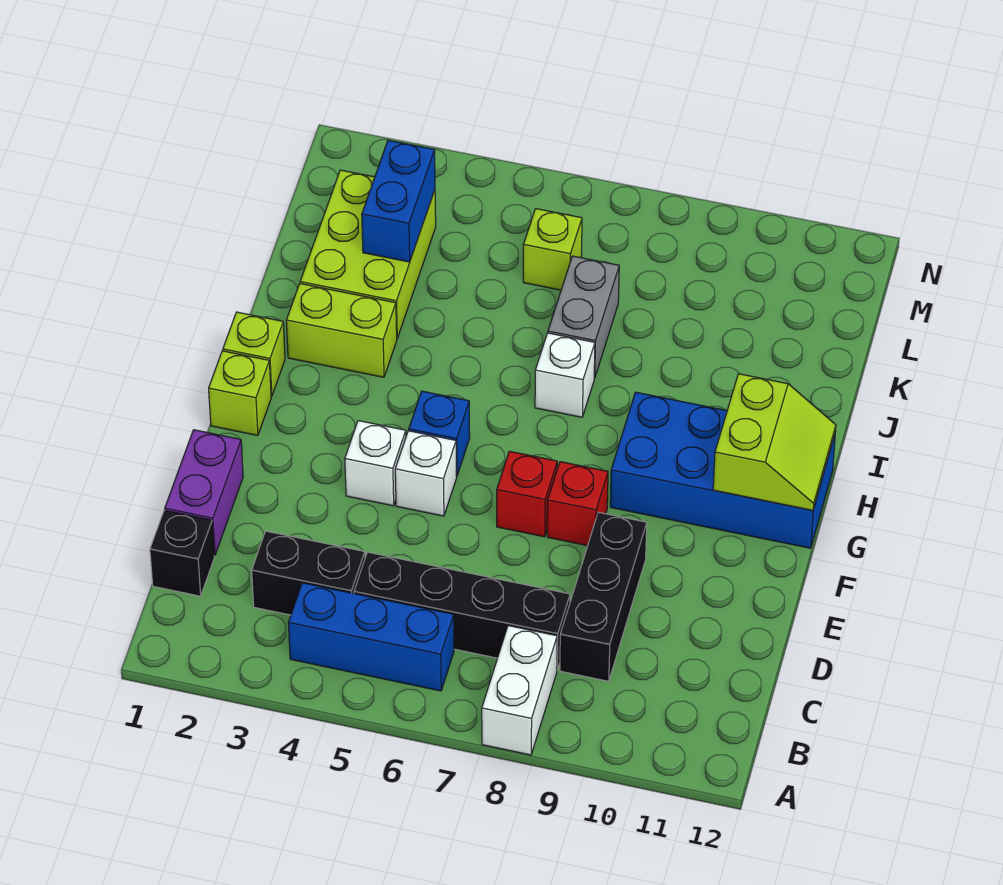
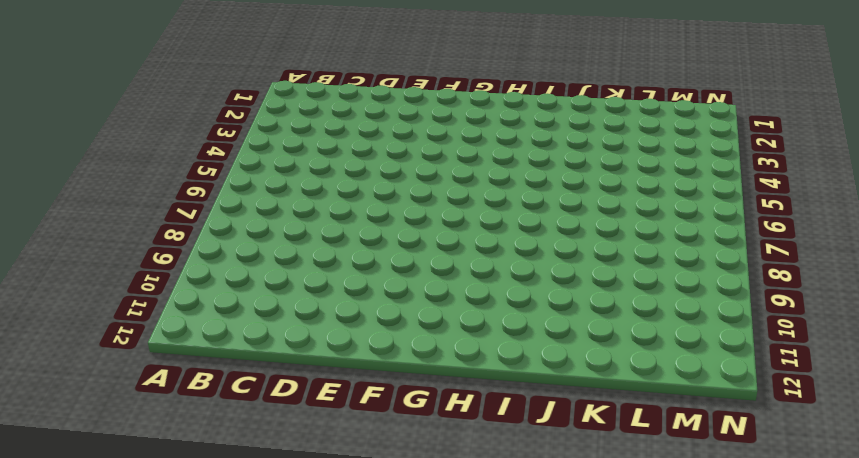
none -> white 1x2 brick [482,626,557,755]
none -> blue 1x3 brick [288,583,454,691]
none -> black 1x1 brick [150,510,215,596]

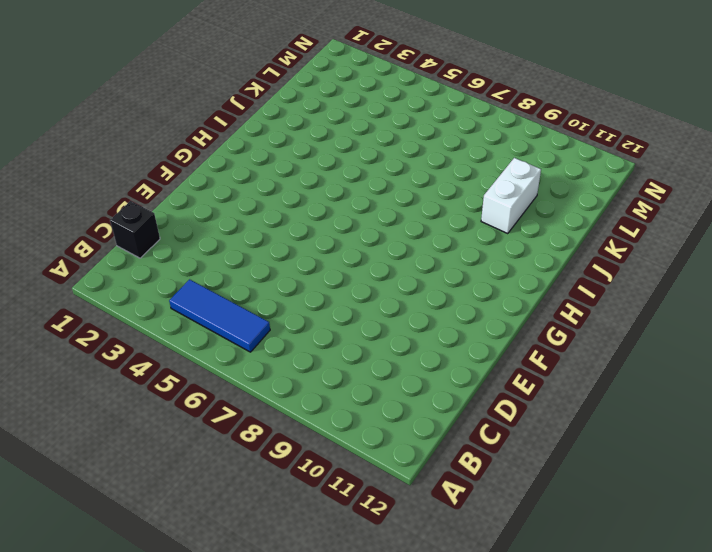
blue 1x3 tile [169,279,270,352] -> blue 1x3 brick [288,583,454,691]
white 1x2 brick [481,158,541,234] -> white 1x2 brick moved to [482,626,557,755]
none -> black 1x2 brick [252,531,365,615]
none -> black 1x4 brick [354,552,570,670]
none -> black 1x3 brick [560,512,647,681]

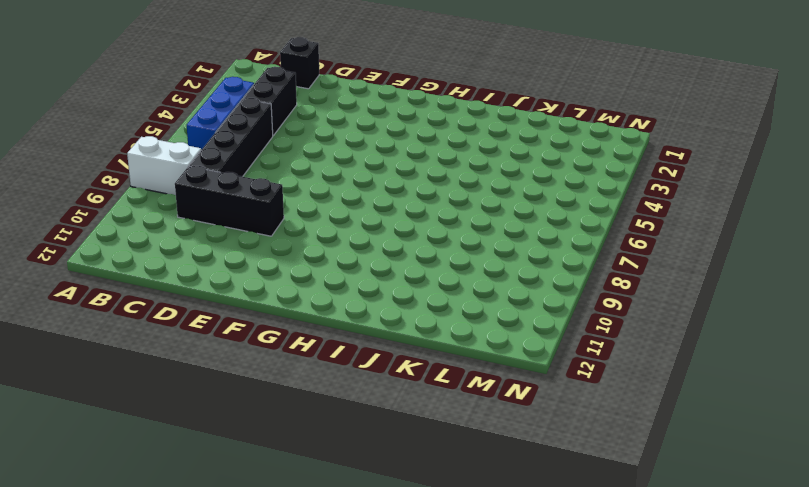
none -> purple 1x2 brick [165,430,243,555]
none -> white 1x1 brick [345,421,406,506]
none -> white 1x1 brick [395,431,457,516]

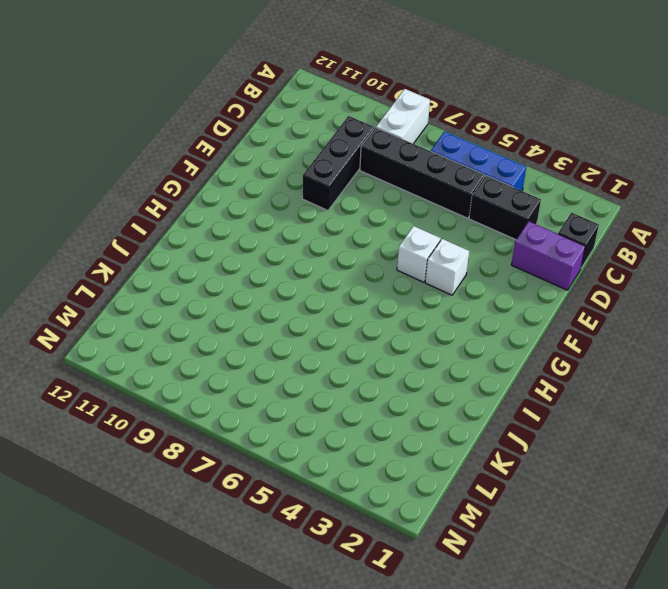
purple 1x2 brick [511,221,585,290] -> purple 1x2 brick turned to [165,430,243,555]
none -> red 1x1 brick [497,451,557,537]
none -> red 1x1 brick [547,462,608,546]
none -> lime 1x1 brick [209,351,271,435]

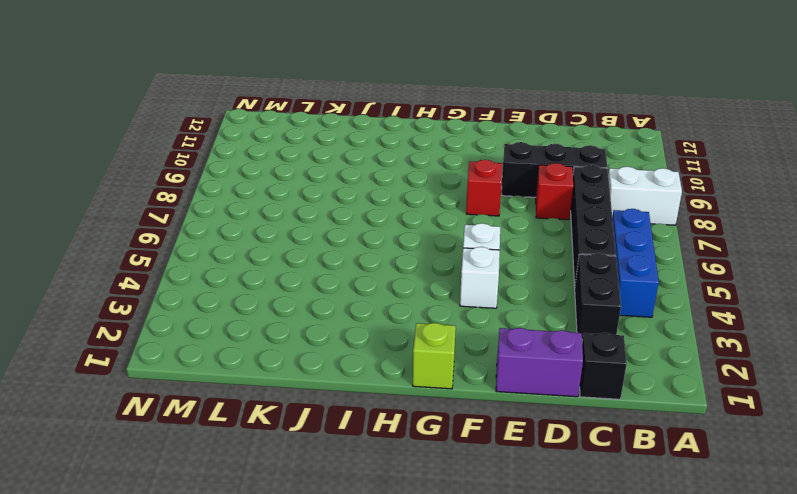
red 1x1 brick [536,163,573,220] -> red 1x1 brick moved to [497,451,557,537]
none -> blue 1x1 brick [409,391,470,476]
none -> blue 2x4 brick [610,392,835,548]
none -> lime 1x1 brick [223,312,285,396]

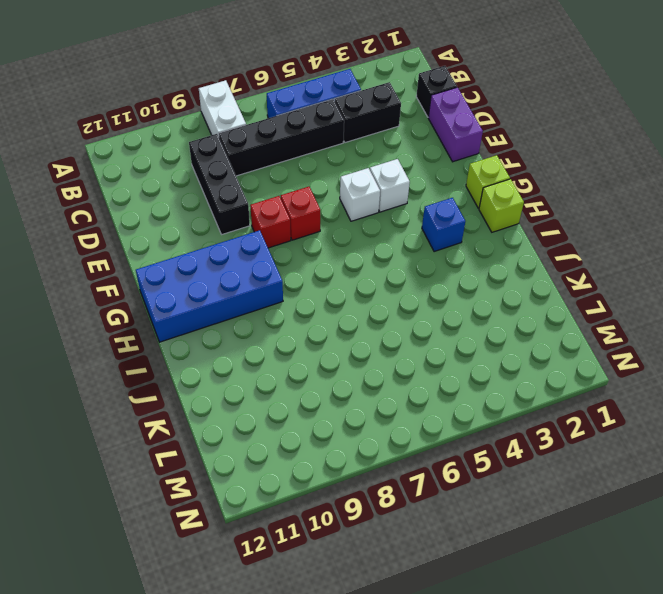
blue 1x1 brick [422,198,465,252] -> blue 1x1 brick moved to [409,391,470,476]
none -> lime 1x2 brick [286,284,397,377]
none -> white 1x1 brick [535,333,595,417]
none -> lime 2x3 brick [300,170,436,338]

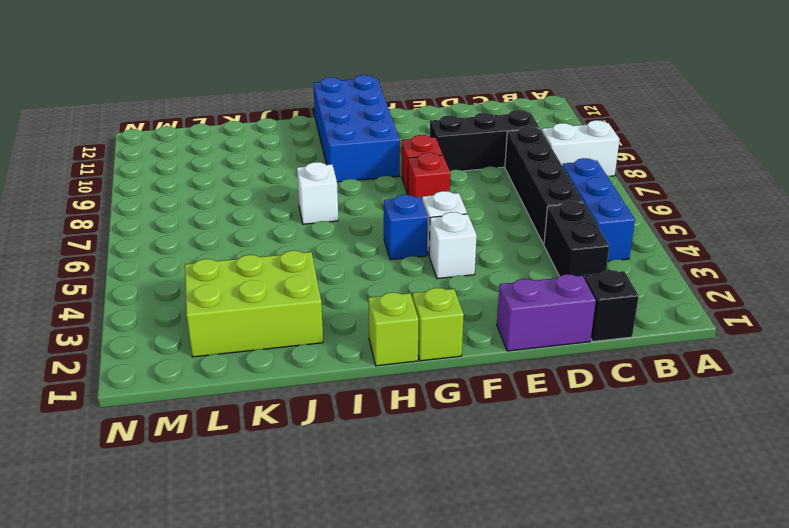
none -> lime 1x2 brick [286,284,397,377]
none -> grey 1x2 brick [548,256,619,378]
none -> lime 1x1 brick [523,209,582,290]

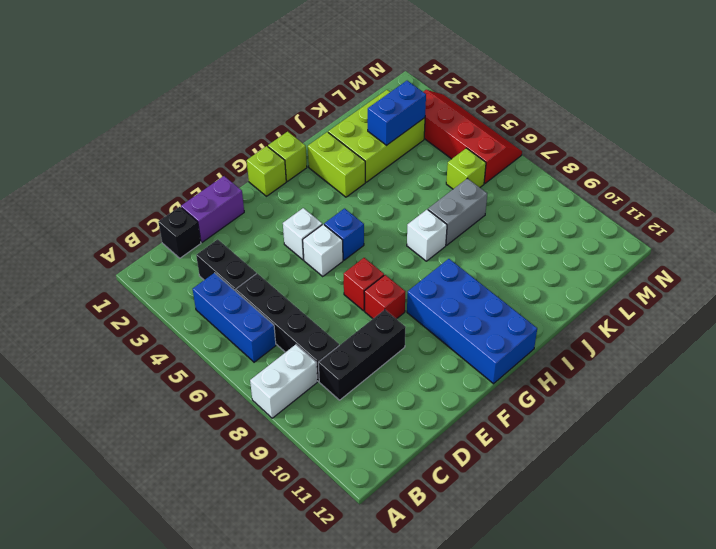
red 2x4 slope [424,90,522,184] -> none
none -> lime 2x2 slope [713,374,836,510]

